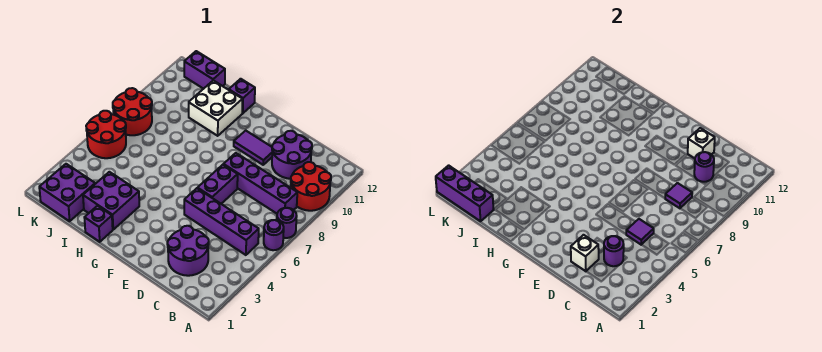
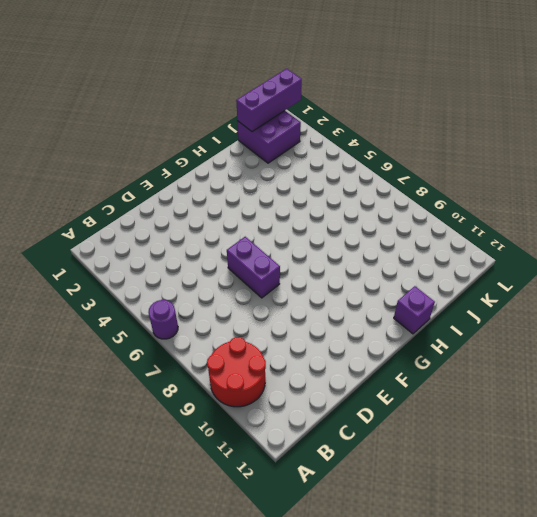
none -> purple 1x1 round brick [277,208,297,238]
none -> purple 1x4 brick [184,188,259,255]
none -> purple 1x4 brick [224,153,297,214]

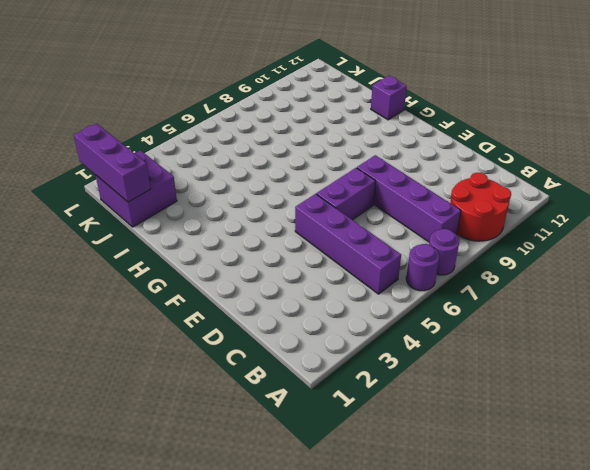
none -> purple 2x2 round brick [167,226,209,276]
none -> purple 2x2 round brick [272,131,312,179]
none -> purple 1x2 tile [234,131,272,165]

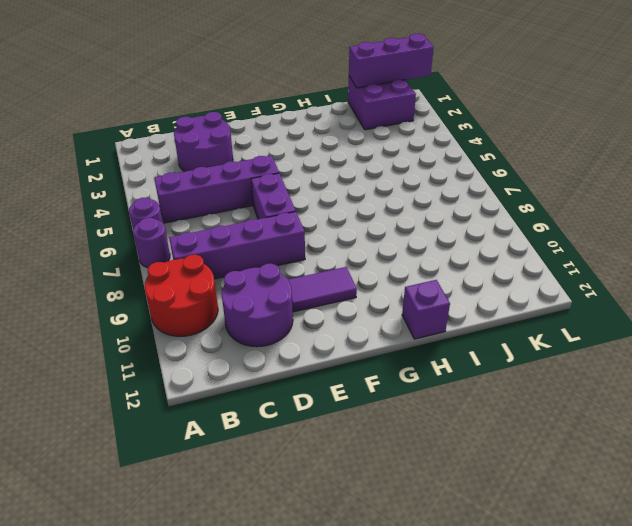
none -> purple 1x1 brick [84,206,113,242]
none -> purple 2x2 brick [83,172,139,229]
none -> white 2x2 brick [189,81,243,136]

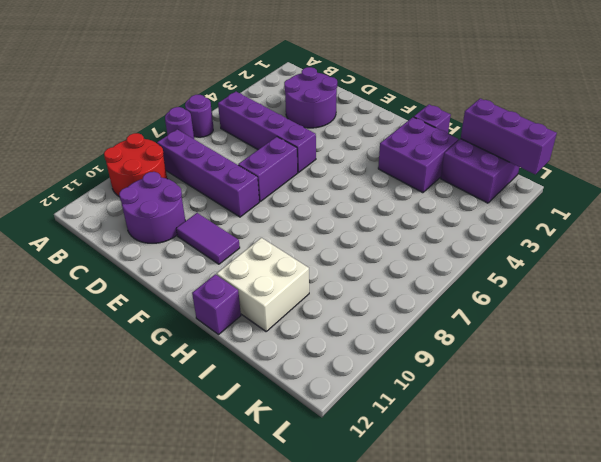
none -> purple 1x2 brick [184,51,225,89]
none -> red 2x2 round brick [86,111,126,158]
none -> red 2x2 round brick [113,88,152,135]

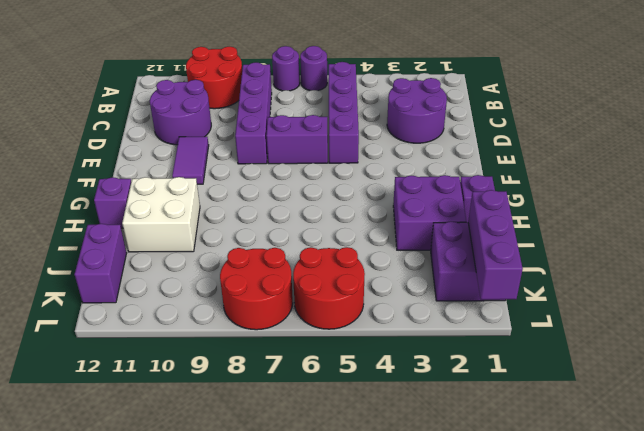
none -> purple 1x1 round brick [604,236,624,266]
none -> purple 1x1 tile [626,219,654,245]
none -> purple 1x1 tile [665,183,692,208]

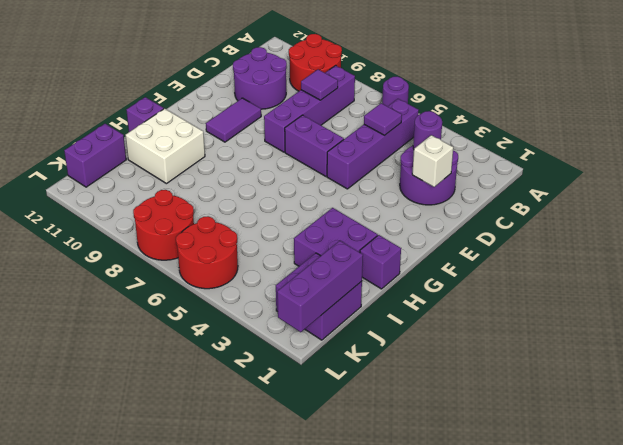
none -> purple 1x1 round brick [277,208,297,238]
none -> purple 1x1 round brick [694,152,714,182]
none -> white 1x1 brick [688,128,715,158]

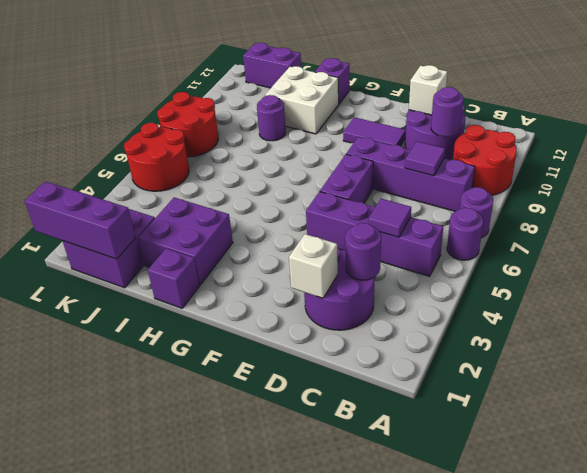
purple 1x1 round brick [257,95,286,141] -> none

